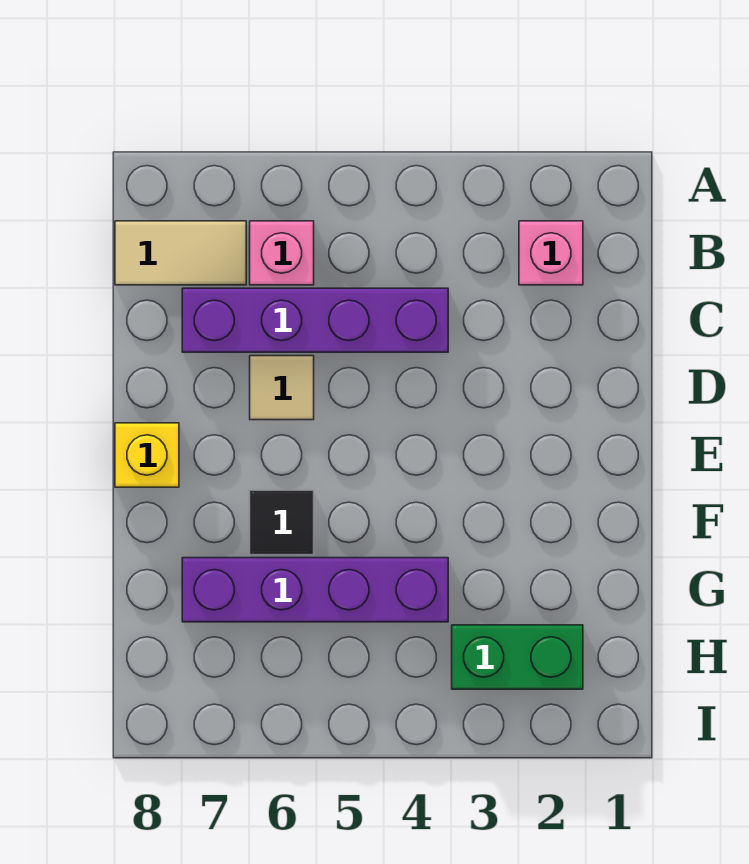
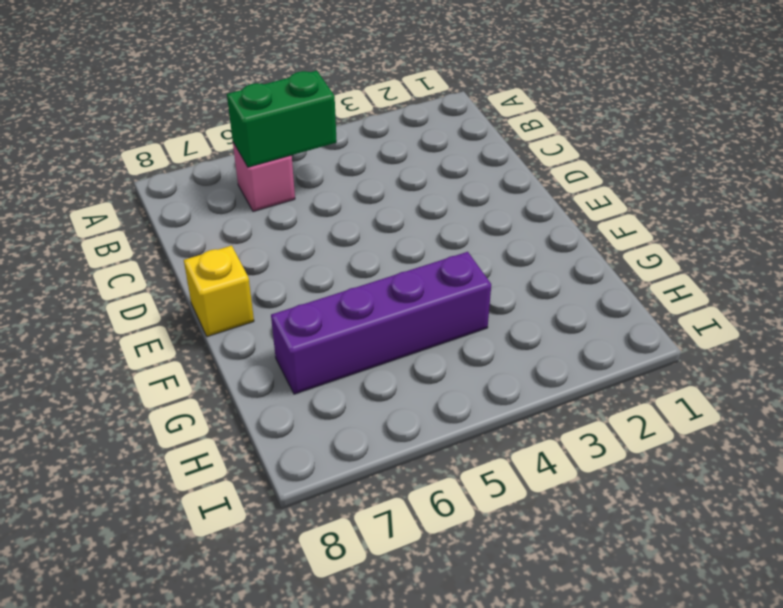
green 1x2 brick [227,71,337,167] -> green 1x2 brick moved to [452,625,583,689]
none -> pink 1x1 brick [519,221,583,285]
none -> tan 1x2 tile [115,221,246,285]

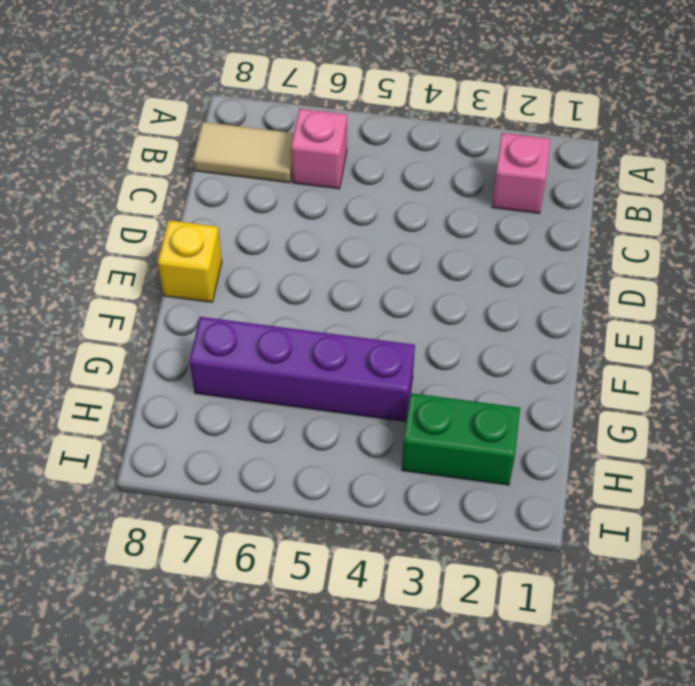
none -> purple 1x4 brick [182,288,448,352]
none -> tan 1x1 tile [250,356,314,420]

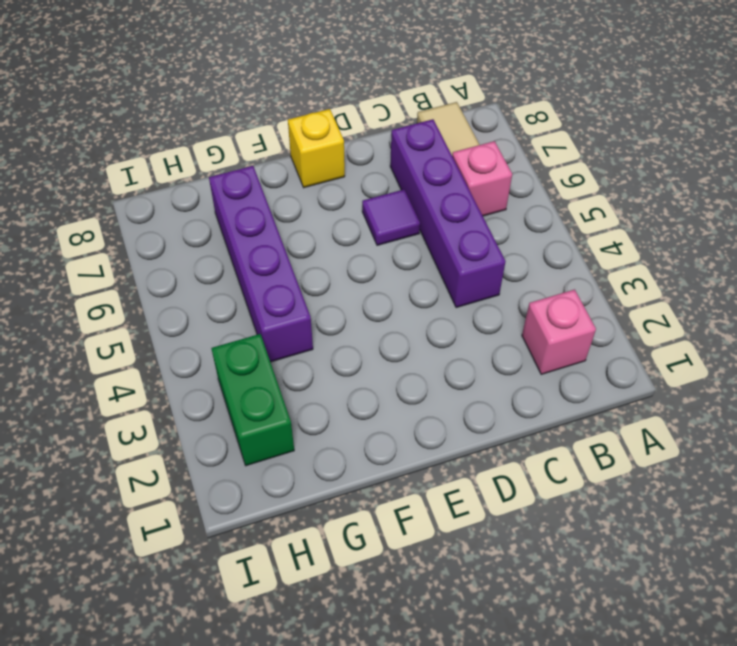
purple 1x1 tile [362,189,420,245] -> tan 1x1 tile [250,356,314,420]
none -> black 1x1 tile [250,490,314,555]

